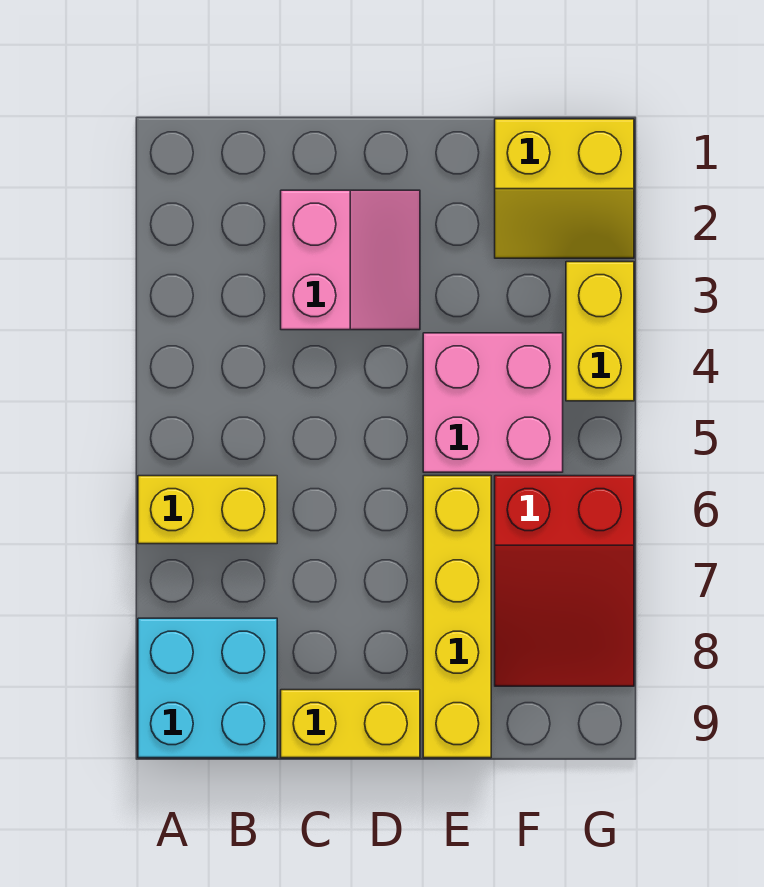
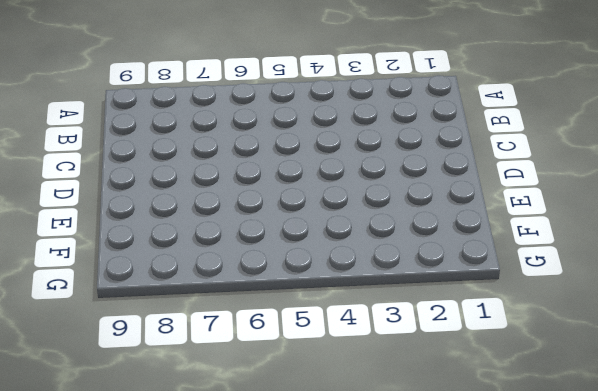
none -> yellow 1x2 brick [138,476,277,544]
none -> cyan 2x2 brick [138,618,277,758]

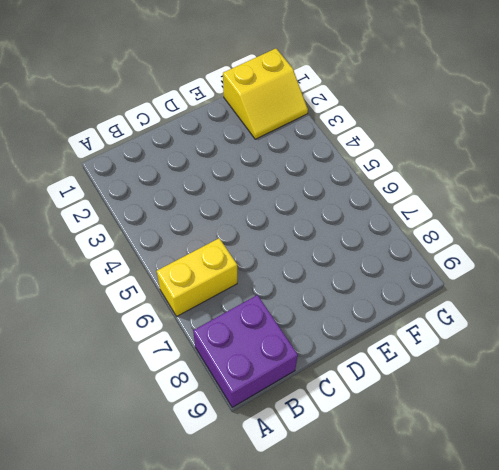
purple 2x2 brick [193,295,298,407] -> cyan 2x2 brick [138,618,277,758]
none -> pink 2x2 slope [281,190,420,330]
none -> yellow 1x2 brick [281,690,420,758]

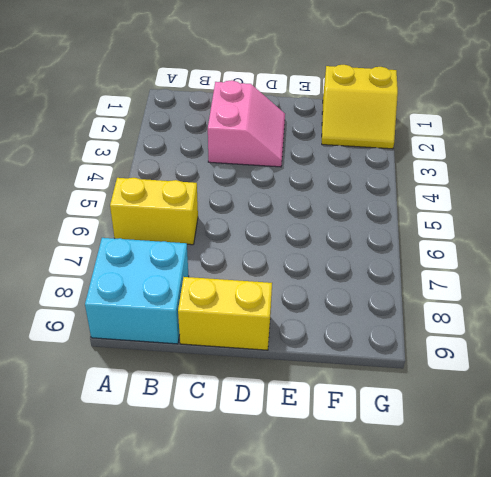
none -> pink 2x2 brick [423,333,563,472]
none -> yellow 1x4 brick [423,476,491,758]

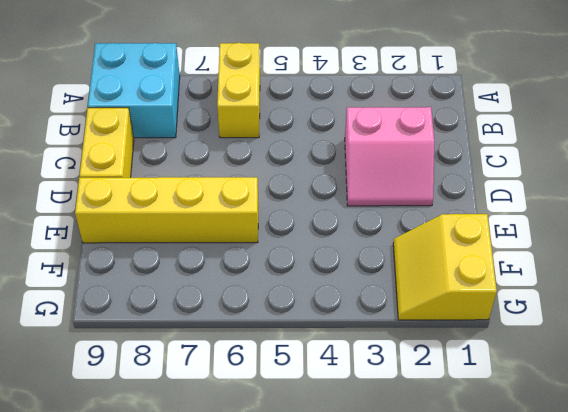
none -> pink 2x2 brick [423,333,563,472]
none -> red 2x3 slope [495,476,634,686]

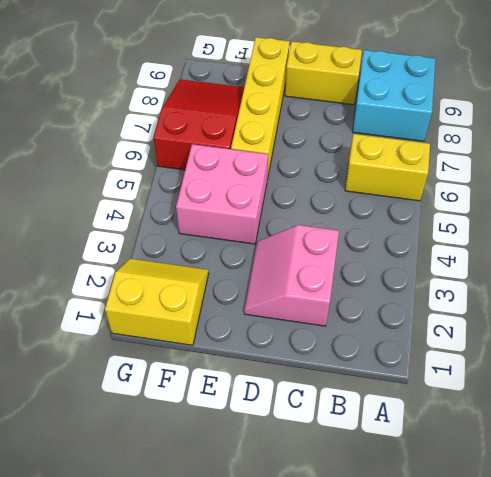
none -> yellow 1x2 brick [566,262,634,401]

